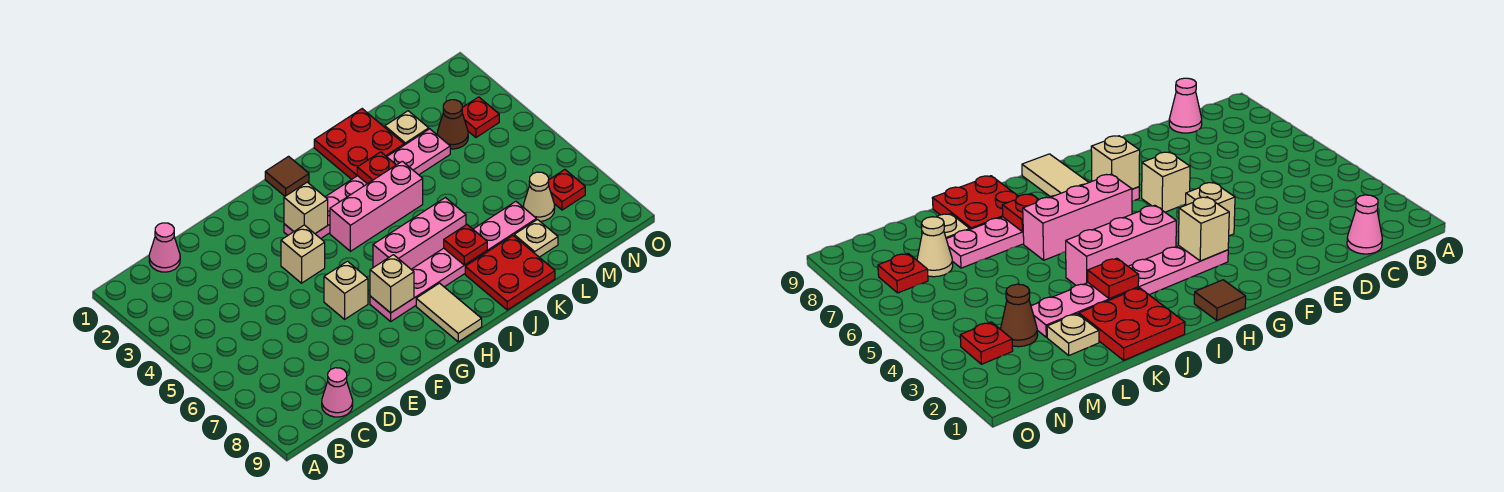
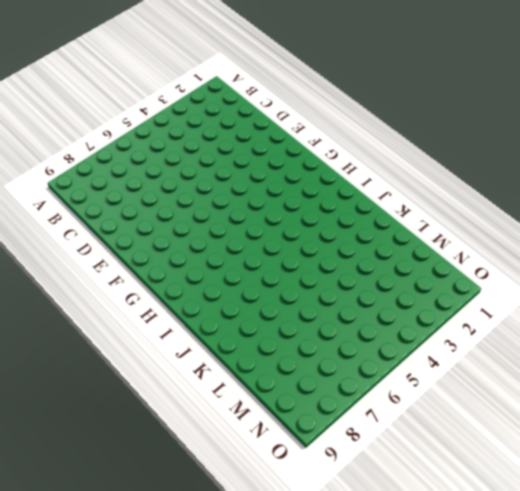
none -> pink 1x1 cone [149,223,180,272]
none -> pink 1x1 cone [322,368,353,417]
none -> tan 1x1 brick [281,225,325,283]

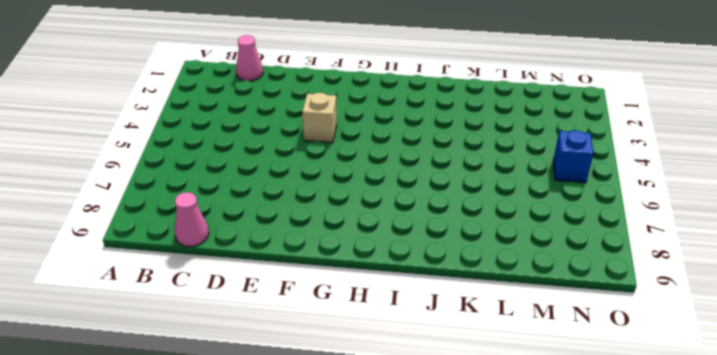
blue 1x1 brick [553,130,593,183] -> none
none -> tan 1x1 brick [324,261,368,319]
none -> pink 1x6 plate [284,129,450,239]
none -> pink 1x6 plate [370,201,536,321]

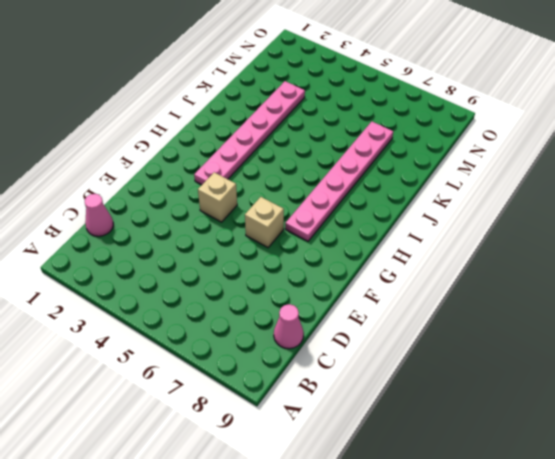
none -> brown 1x1 tile [265,156,309,196]
none -> pink 1x3 brick [330,161,423,251]
none -> pink 1x3 brick [373,198,466,269]

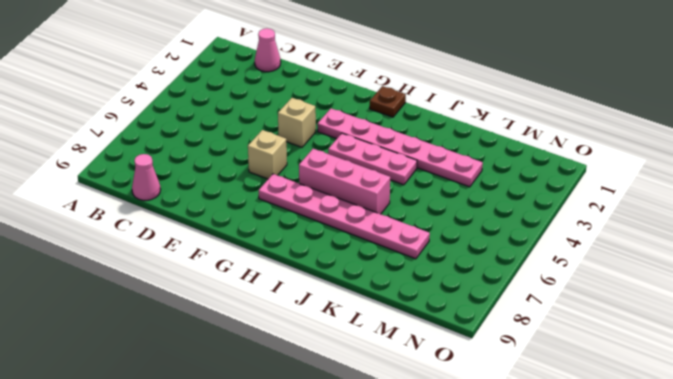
brown 1x1 plate [370,86,406,117] -> brown 1x1 tile [265,156,309,196]
pink 1x3 plate [328,133,417,185] -> pink 1x3 brick [330,161,423,251]
none -> tan 1x2 tile [416,283,482,342]
none -> red 2x2 plate [314,109,404,179]
none -> red 2x2 plate [465,236,555,310]

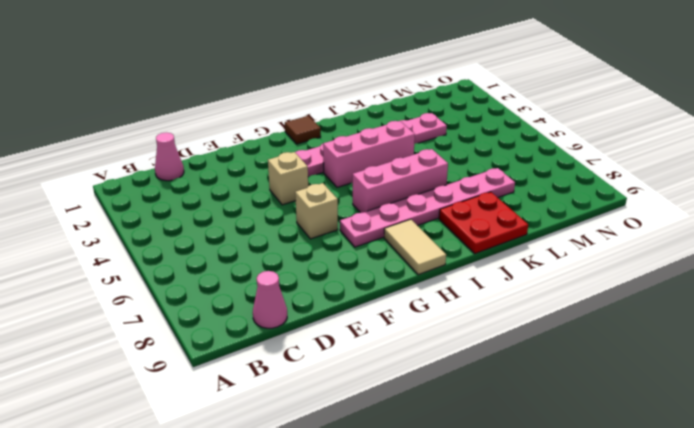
none -> red 2x2 plate [314,109,404,179]
none -> tan 1x1 plate [385,111,429,145]
none -> tan 1x1 plate [514,220,558,257]

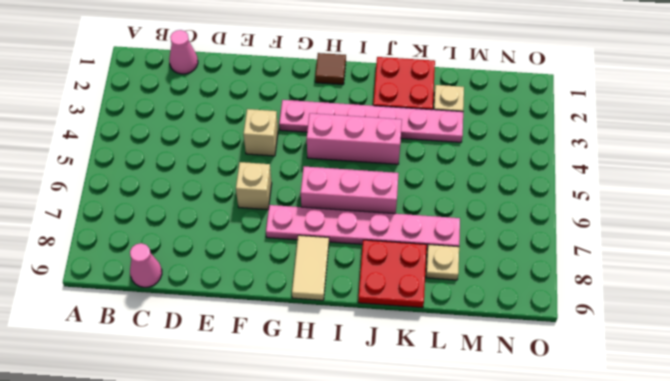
none -> brown 1x1 cone [437,100,468,149]
none -> tan 1x1 cone [524,172,555,221]
none -> red 1x1 plate [462,97,499,137]

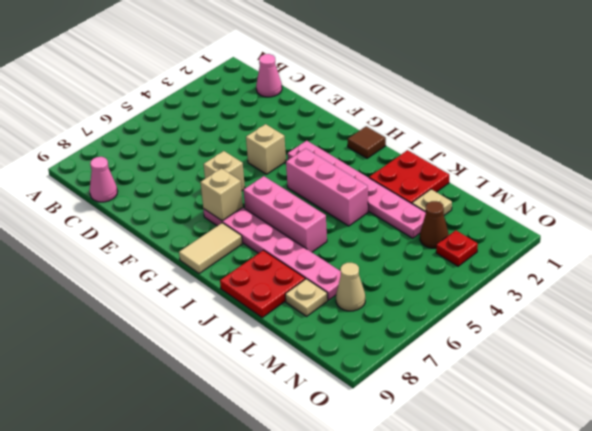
none -> red 1x1 plate [548,170,585,210]
none -> tan 1x1 brick [284,182,328,234]
none -> red 1x1 plate [357,152,396,184]

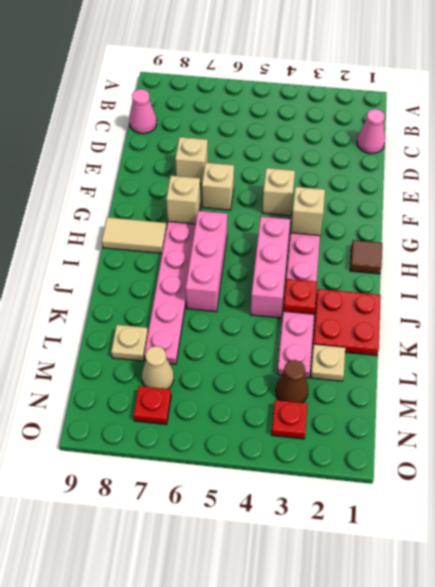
tan 1x1 brick [175,137,208,184] -> none
none -> red 2x2 plate [465,236,555,310]
none -> red 1x1 plate [444,225,487,265]

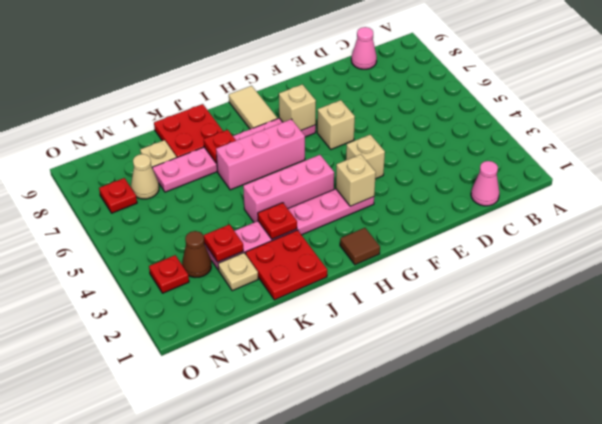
red 1x1 plate [204,225,243,262] -> none

